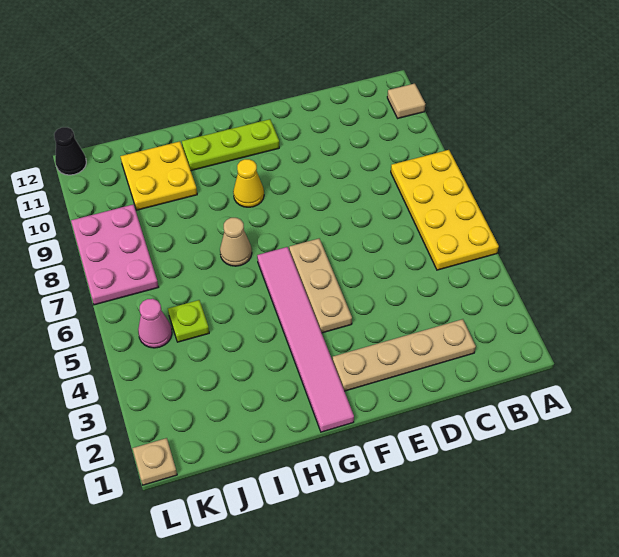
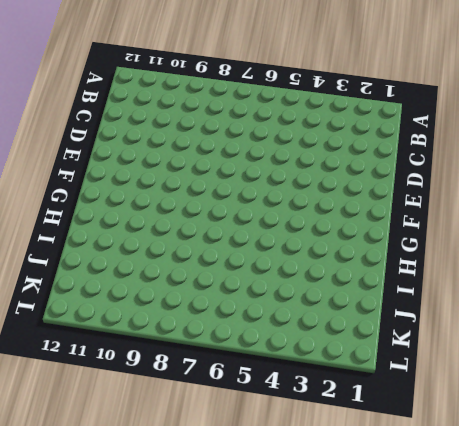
none -> yellow 2x4 plate [391,150,499,270]
none -> tan 1x1 tile [387,83,425,118]
none -> tan 1x4 plate [332,319,476,391]

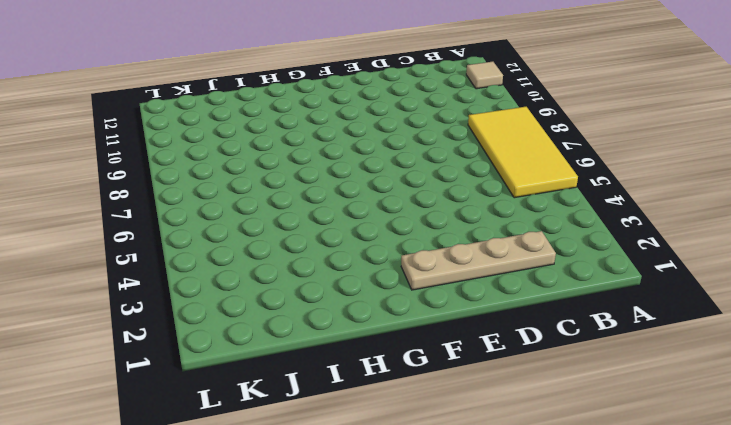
yellow 2x4 tile [468,107,578,198] -> yellow 2x4 plate [391,150,499,270]
none -> tan 1x3 plate [289,239,352,333]
none -> lime 1x3 plate [182,119,279,171]
none -> pink 1x6 tile [257,247,354,432]

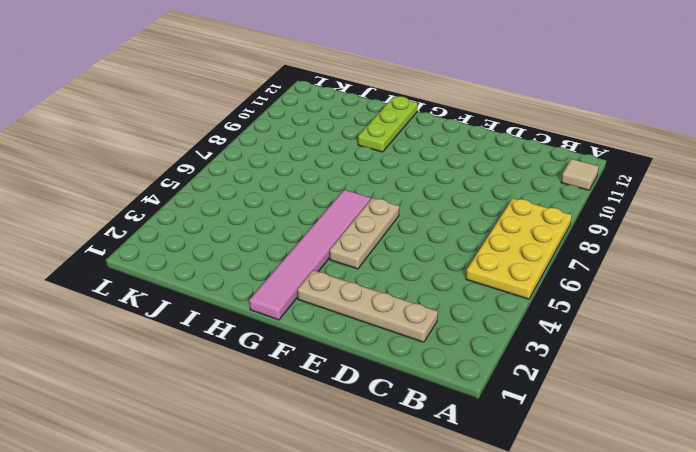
lime 1x3 plate [358,96,418,152] -> lime 1x3 plate turned to [182,119,279,171]
none -> yellow 1x1 cone [233,159,264,207]
none -> tan 1x1 cone [220,218,252,266]
none -> yellow 2x2 plate [120,141,197,210]

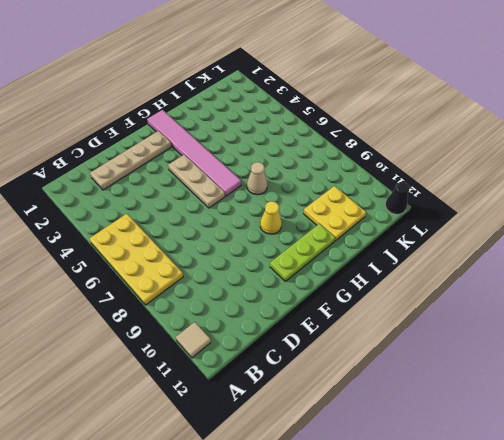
none -> lime 1x1 plate [168,300,209,342]
none -> pink 1x1 cone [138,299,172,348]
none -> pink 2x3 plate [71,204,158,305]

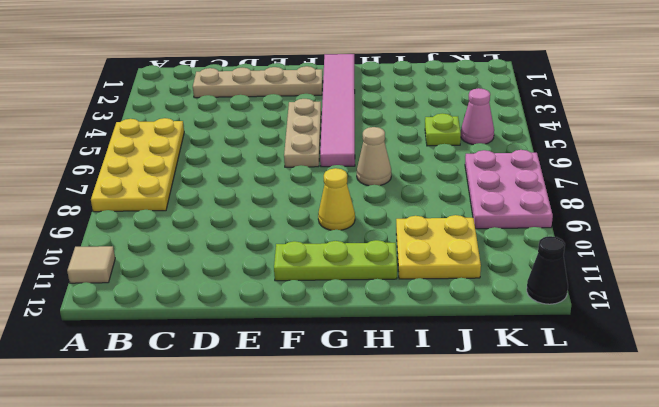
none -> tan 1x1 plate [132,438,177,485]

